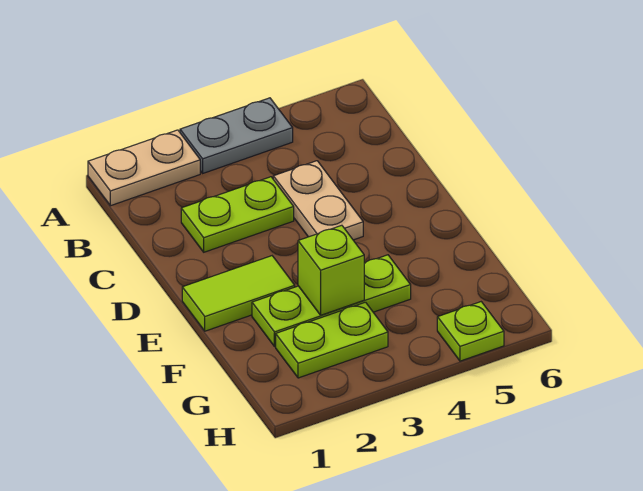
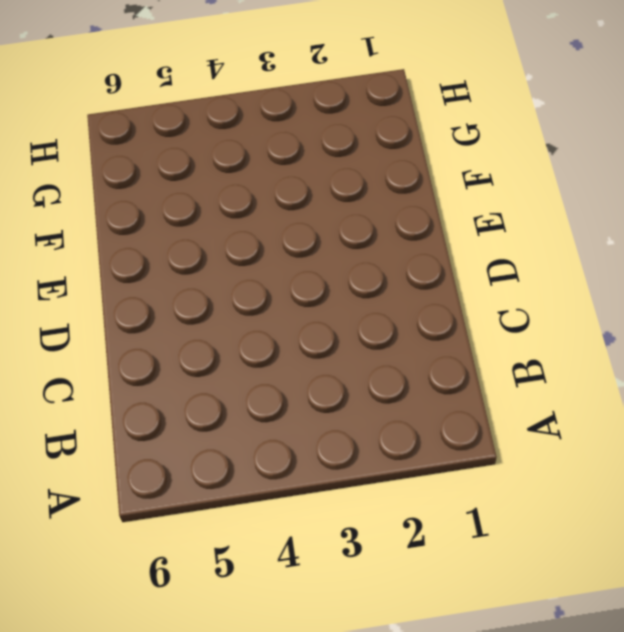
none -> tan 1x2 plate [88,130,200,206]
none -> grey 1x2 plate [180,98,293,173]

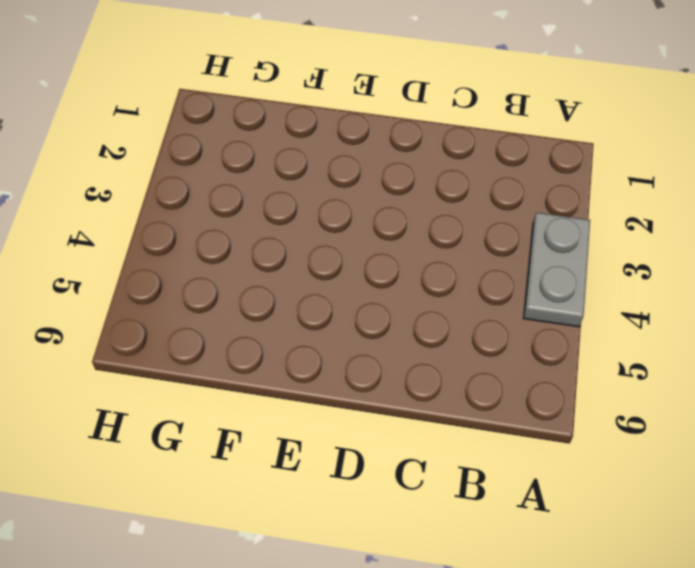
none -> tan 1x2 plate [88,130,200,206]
none -> lime 1x2 plate [181,177,294,252]

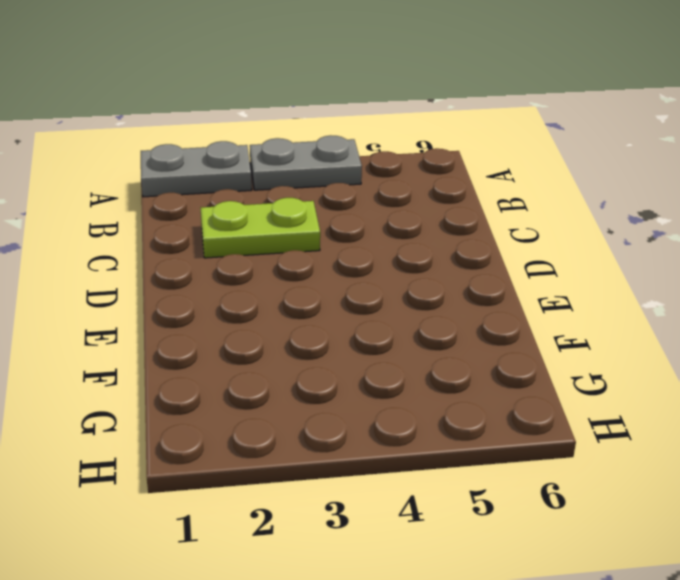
grey 1x2 plate [141,141,252,197] -> tan 1x2 plate [88,130,200,206]
none -> tan 1x2 plate [273,161,363,240]
none -> lime 1x2 tile [182,256,295,331]

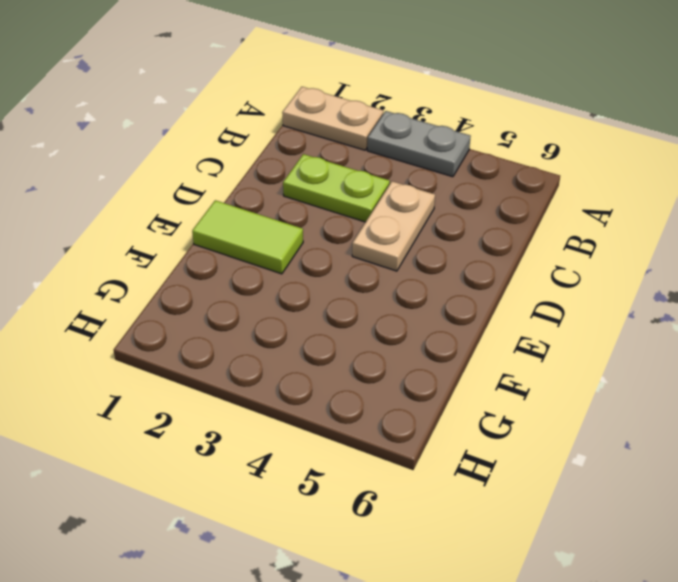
none -> lime 1x3 plate [252,255,411,347]
none -> lime 1x2 plate [276,302,388,378]

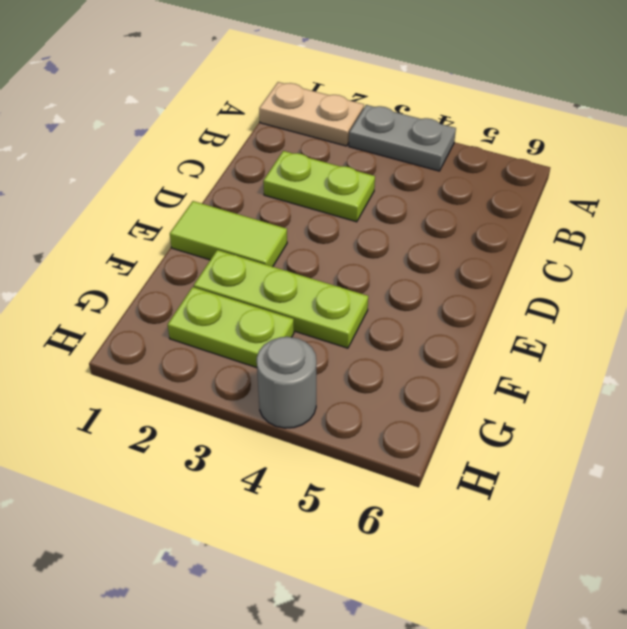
grey 1x1 round brick [257,337,316,428] -> none
none -> tan 1x2 plate [273,161,363,240]
none -> lime 1x1 plate [437,302,504,361]

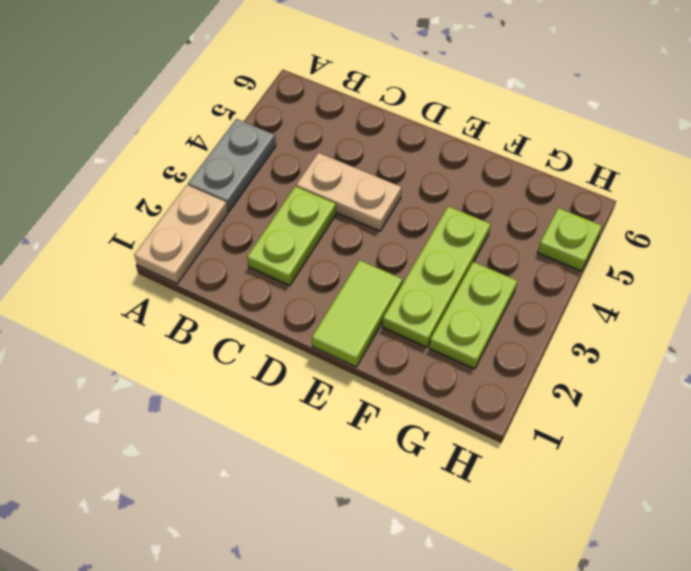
none -> lime 1x1 brick [298,225,364,315]

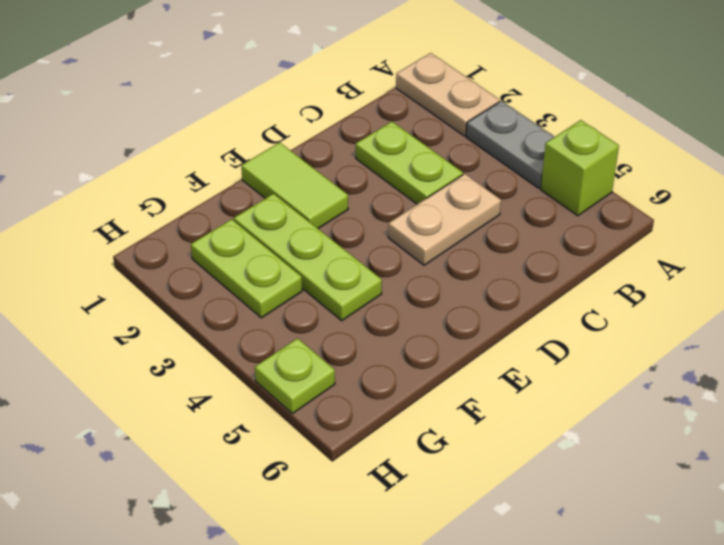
lime 1x1 brick [541,120,619,216] -> lime 1x1 brick moved to [298,225,364,315]

